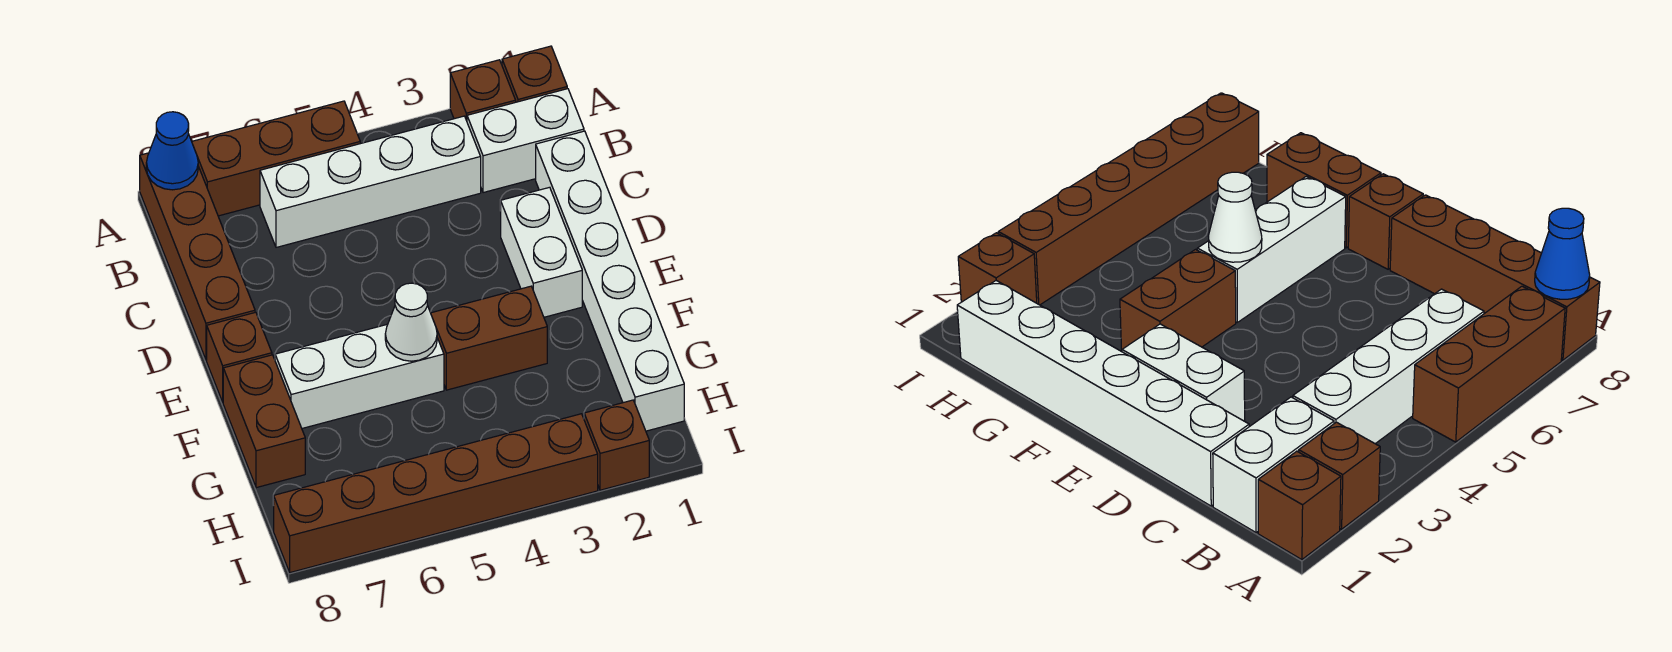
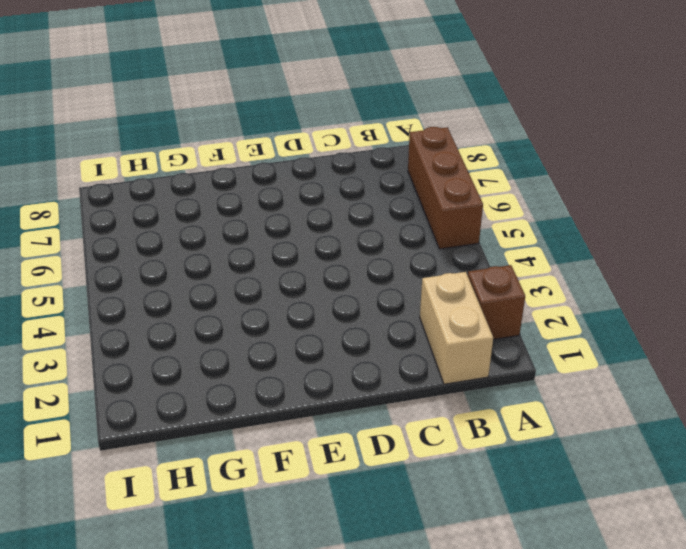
tan 1x2 brick [420,272,493,384] -> white 1x2 brick [467,89,584,193]
none -> brown 1x1 brick [502,46,567,102]
none -> brown 1x4 brick [140,153,255,360]
none -> white 1x4 brick [260,116,481,247]

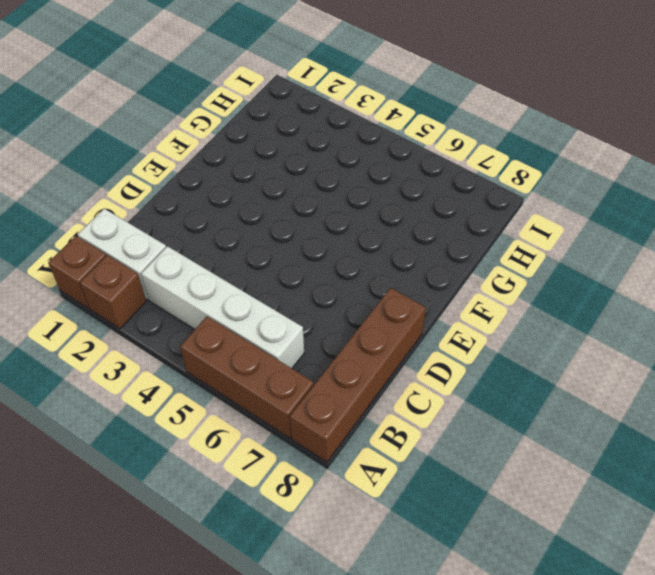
none -> white 1x6 brick [536,131,684,431]
none -> white 1x2 brick [500,187,582,317]
none -> brown 1x1 brick [207,312,272,402]

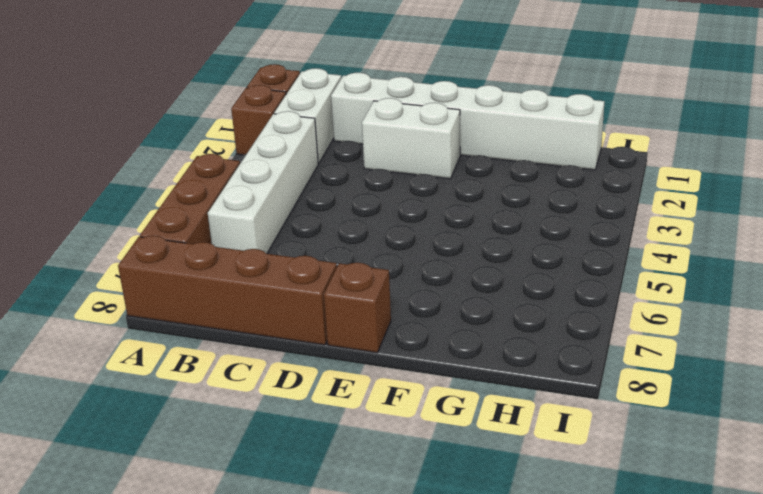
none -> brown 1x2 brick [431,286,547,390]
none -> white 1x3 brick [275,324,444,428]
none -> brown 1x2 brick [223,355,305,488]

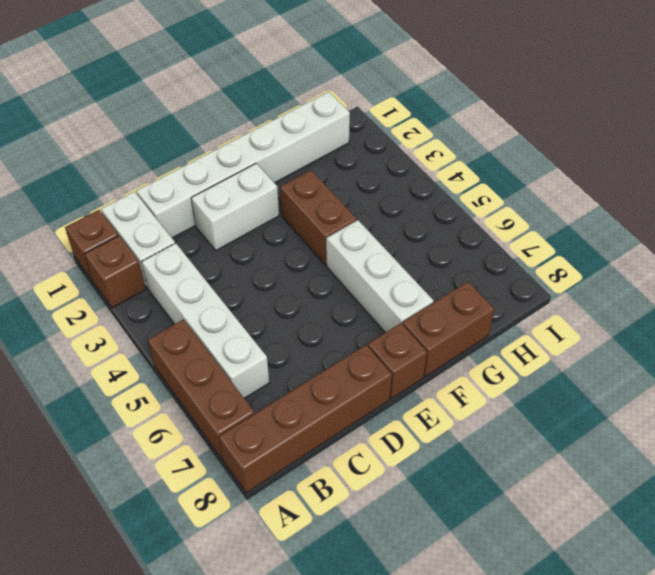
none -> brown 1x1 brick [584,400,649,490]
none -> brown 1x6 brick [273,414,598,573]
none -> blue 1x1 cone [146,112,198,190]

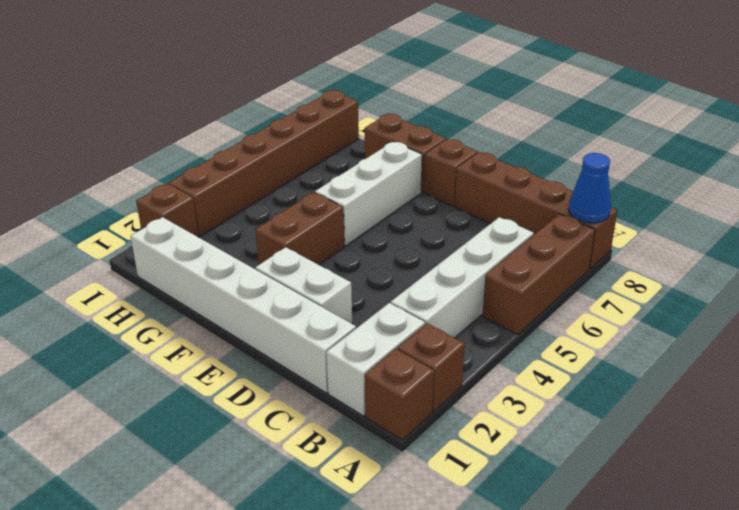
none -> white 1x1 cone [385,283,437,361]

